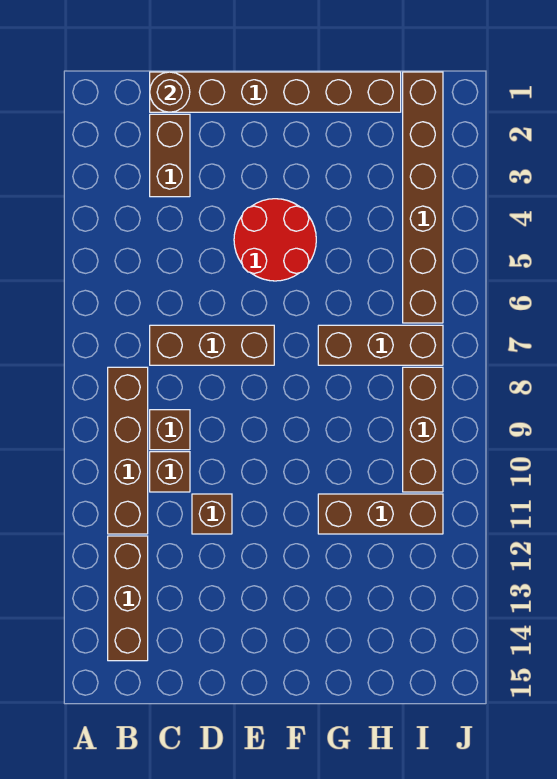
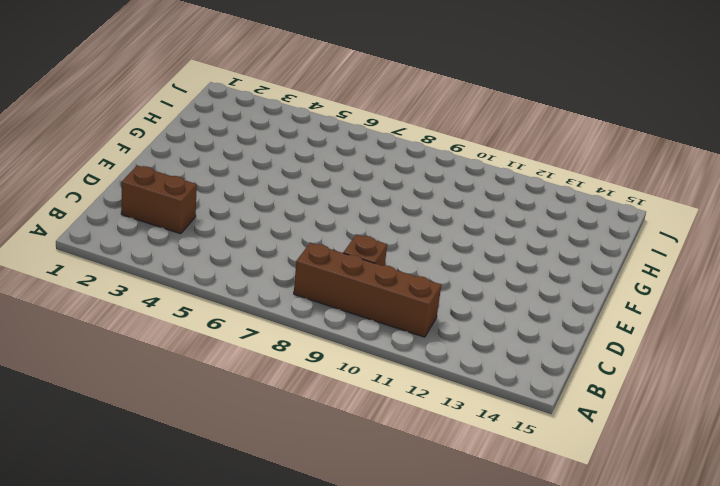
none -> brown 1x3 brick [108,536,148,661]
none -> brown 1x6 brick [150,72,401,112]
none -> brown 1x3 brick [150,325,274,365]

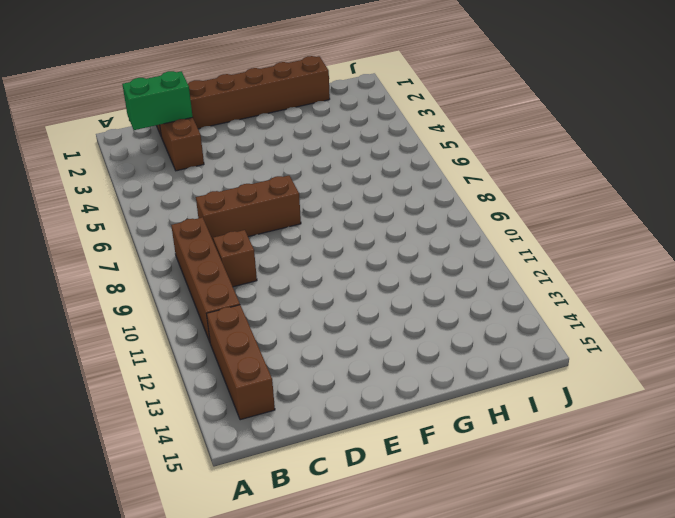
green 1x2 brick [122,71,193,130] -> none
none -> brown 1x1 brick [150,452,190,492]
none -> brown 1x1 brick [192,494,232,534]
none -> red 2x2 round brick [234,199,316,281]

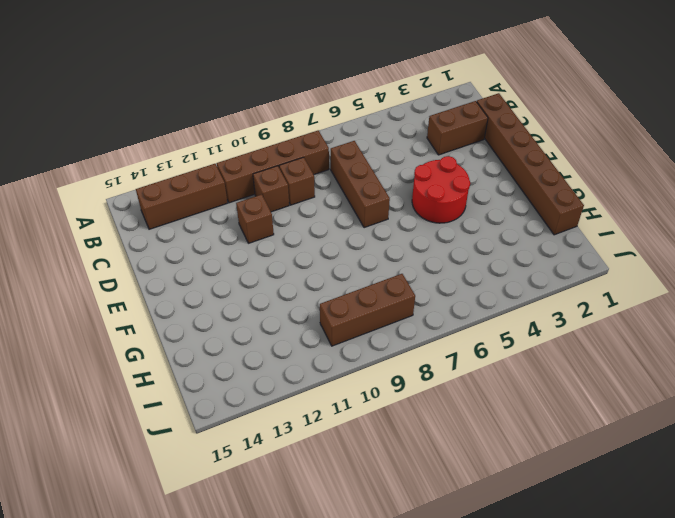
none -> brown 1x3 brick [318,325,443,365]
none -> brown 1x3 brick [318,494,443,534]
none -> brown 1x6 brick [403,72,443,323]

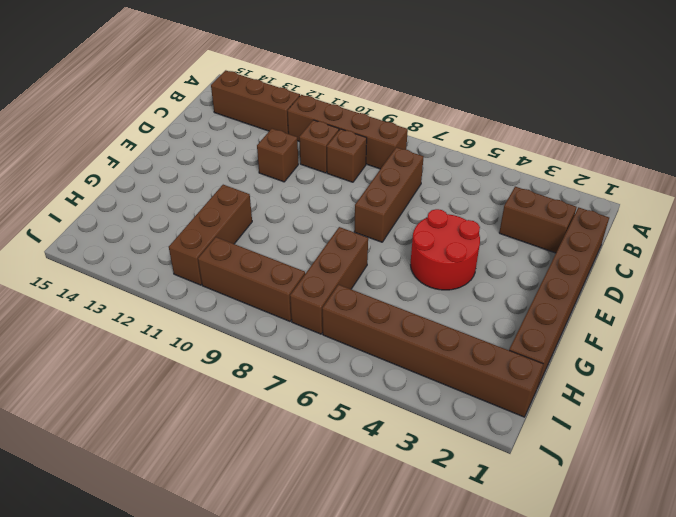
none -> brown 1x1 round brick [150,72,190,112]

